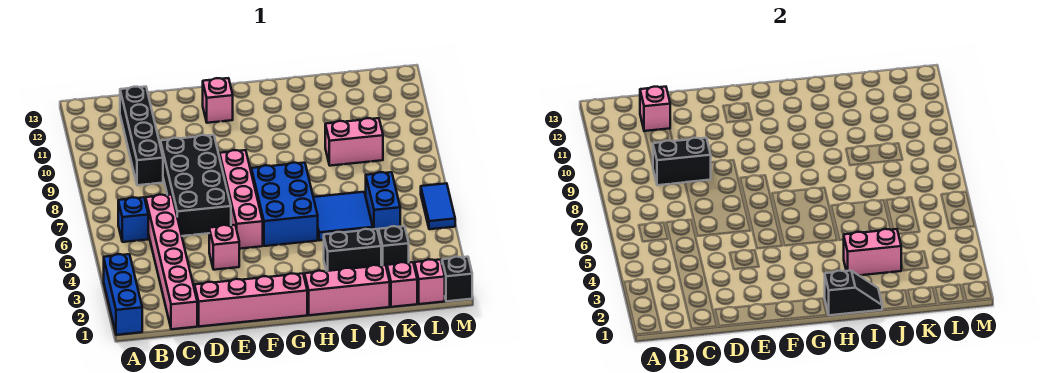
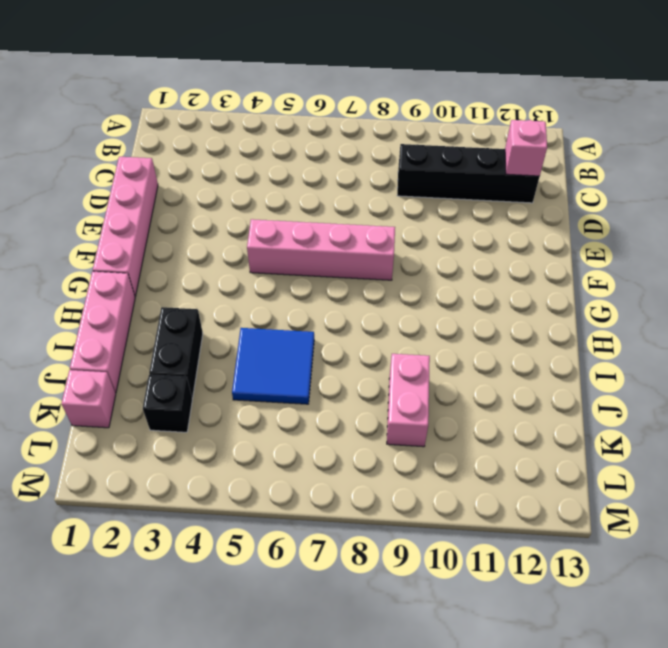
none -> blue 1x3 brick [104,254,142,335]
none -> blue 1x1 brick [118,197,148,242]
none -> pink 1x6 brick [146,195,197,329]

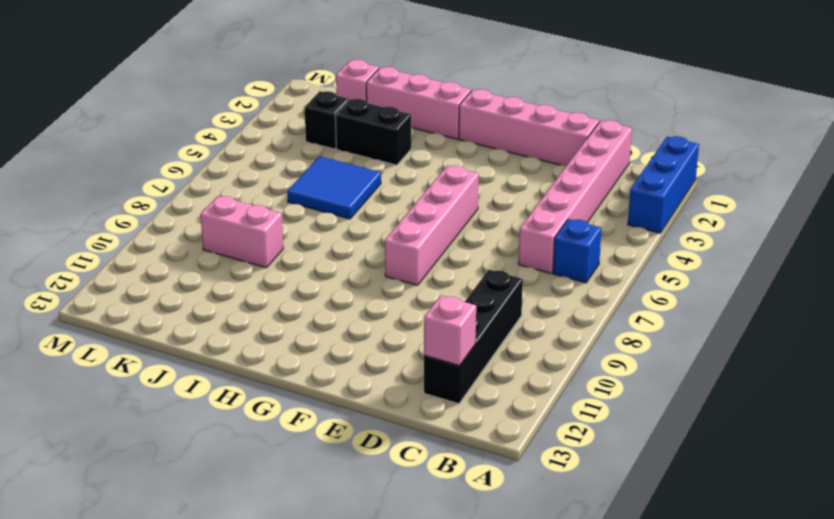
none -> black 2x4 brick [160,135,231,236]
none -> pink 1x1 brick [209,225,239,270]
none -> pink 1x1 brick [203,78,233,123]

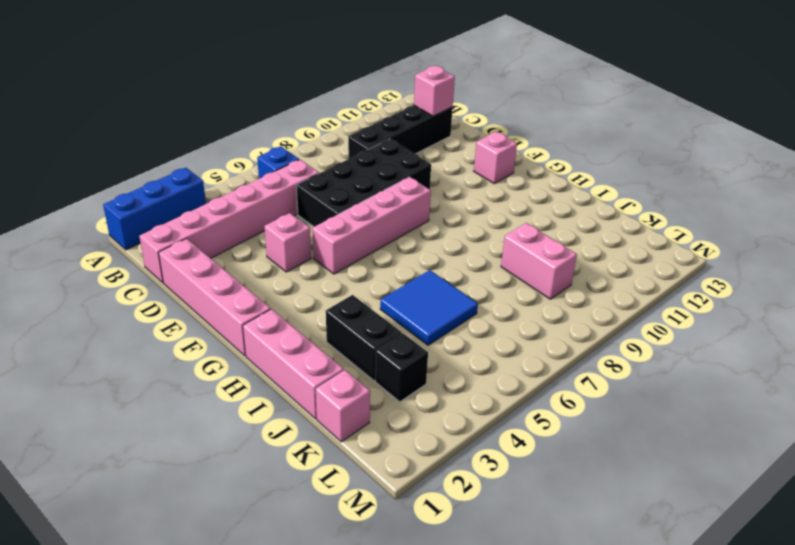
none -> blue 2x3 brick [251,163,318,246]
none -> blue 1x2 brick [366,172,400,234]
none -> pink 1x1 brick [415,259,445,304]

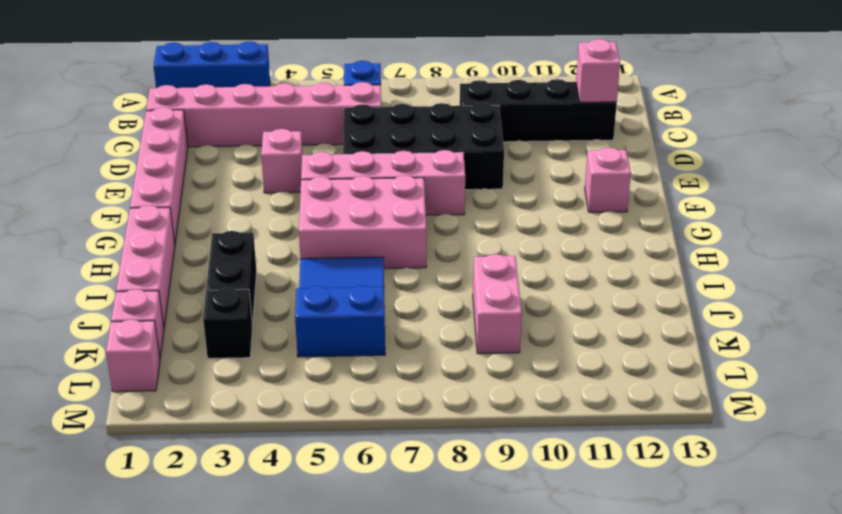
pink 2x3 brick [299,175,426,268] -> blue 2x3 brick [251,163,318,246]
none -> black 1x1 brick [442,257,472,301]
none -> blue 1x2 tile [421,183,455,229]
none -> black 1x2 brick [653,138,711,185]

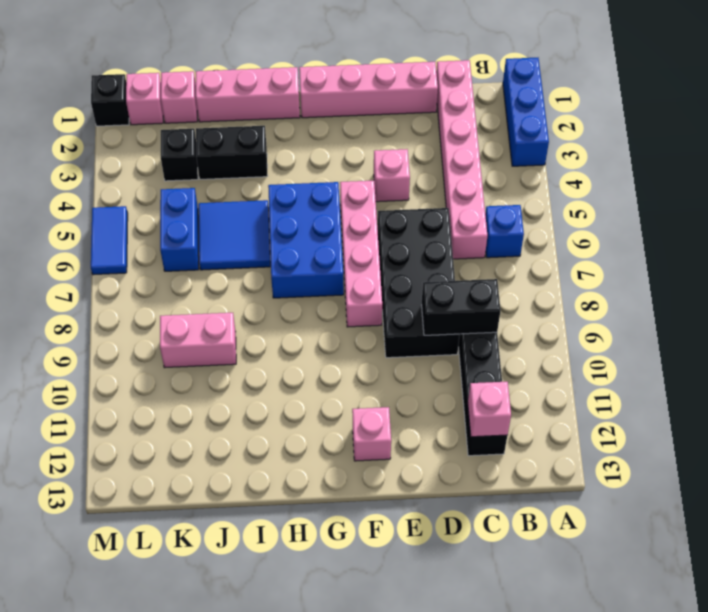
none -> black 1x2 slope [825,271,883,315]
none -> pink 1x2 brick [844,229,901,275]

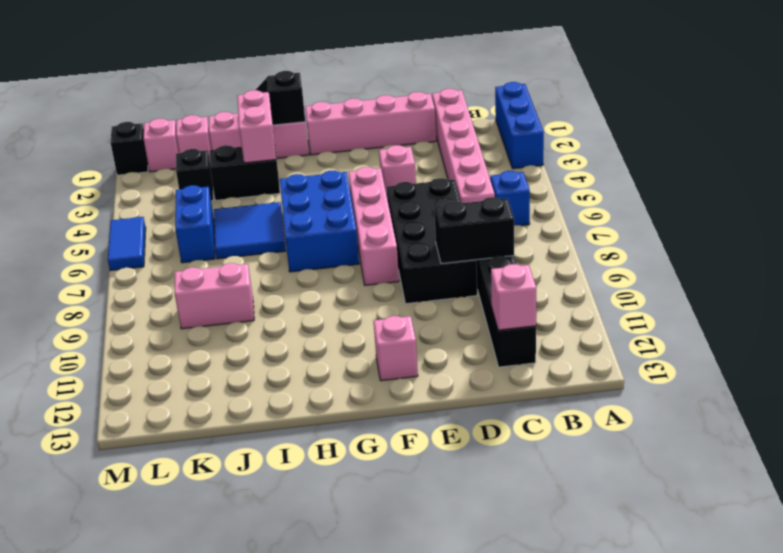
pink 1x2 brick [237,90,276,163] -> pink 1x2 brick turned to [844,229,901,275]

